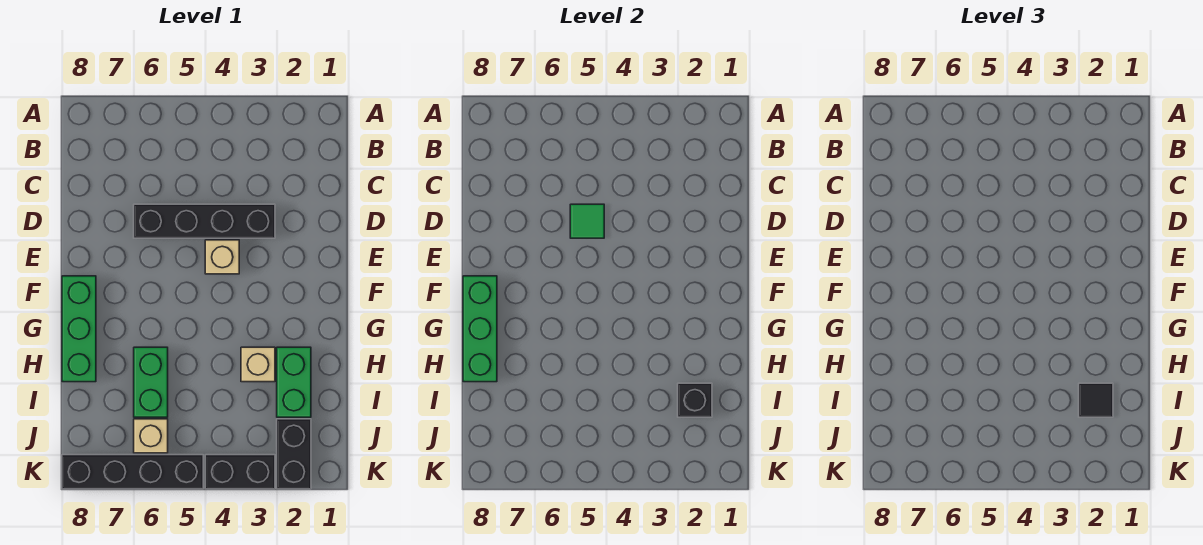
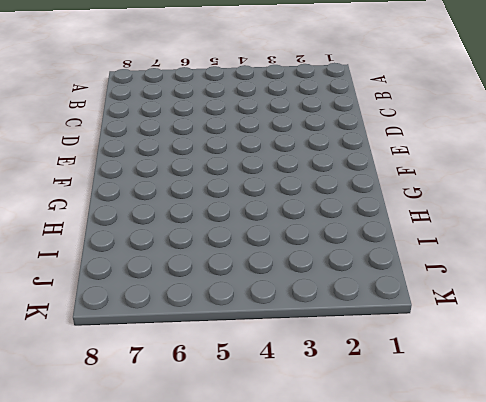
none -> black 1x4 brick [134,204,275,238]
none -> tan 1x1 brick [205,240,239,274]
none -> green 1x3 brick [62,276,96,382]

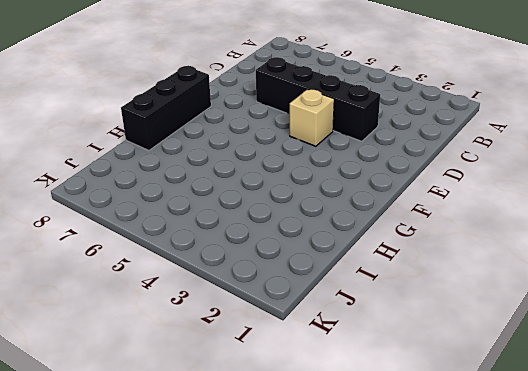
black 1x3 brick [121,66,211,150] -> green 1x3 brick [62,276,96,382]
none -> green 1x2 brick [277,347,311,417]
none -> tan 1x1 brick [241,347,275,382]
none -> green 1x2 brick [134,347,168,417]

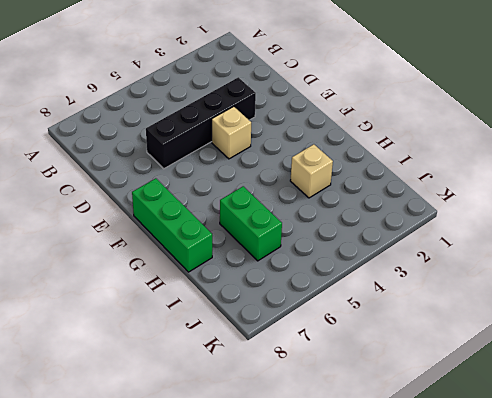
none -> green 1x2 brick [277,347,311,417]
none -> black 1x2 brick [277,419,311,489]
none -> tan 1x1 brick [134,419,168,453]

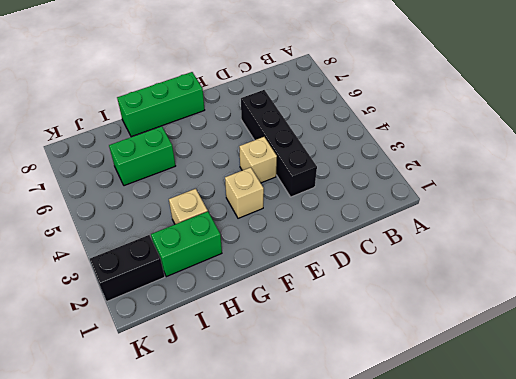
tan 1x1 brick [225,167,264,218] -> tan 1x1 brick moved to [134,419,168,453]
none -> black 1x2 brick [205,455,275,489]
none -> black 1x4 brick [62,455,203,489]
none -> green 1x1 tile [570,204,604,238]

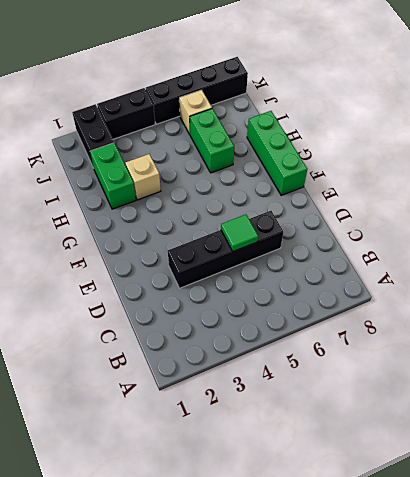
none -> tan 1x1 brick [205,240,239,274]
none -> green 1x3 brick [463,276,497,382]
none -> black 1x1 brick [678,383,712,417]

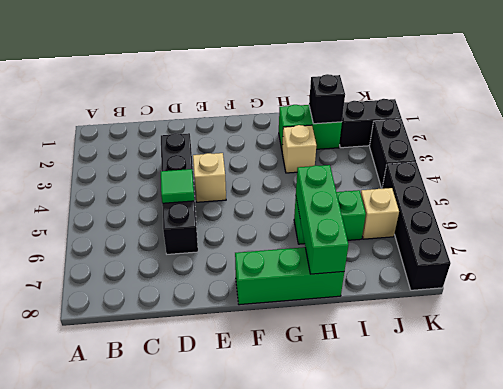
green 1x3 brick [296,165,348,274] -> green 1x3 brick turned to [463,276,497,382]
none -> black 1x1 tile [1079,383,1113,417]

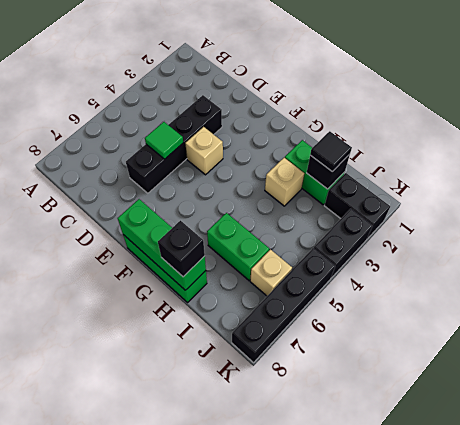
black 1x1 brick [158,221,205,277] -> none

